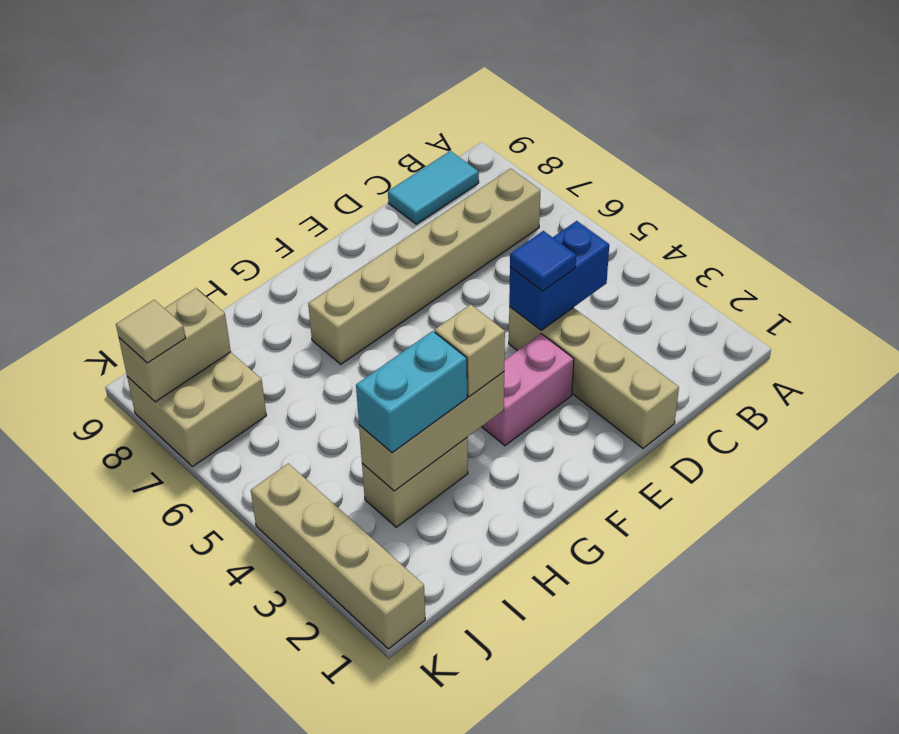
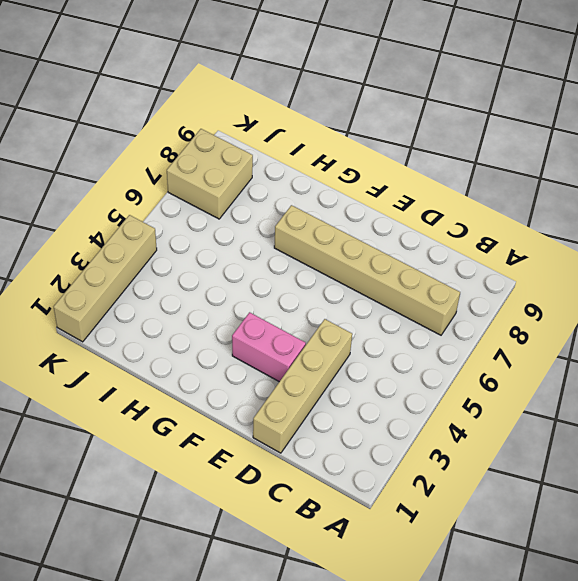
none -> cyan 1x2 tile [388,151,479,224]
none -> tan 1x2 brick [362,438,468,527]
none -> blue 1x2 brick [509,221,609,330]

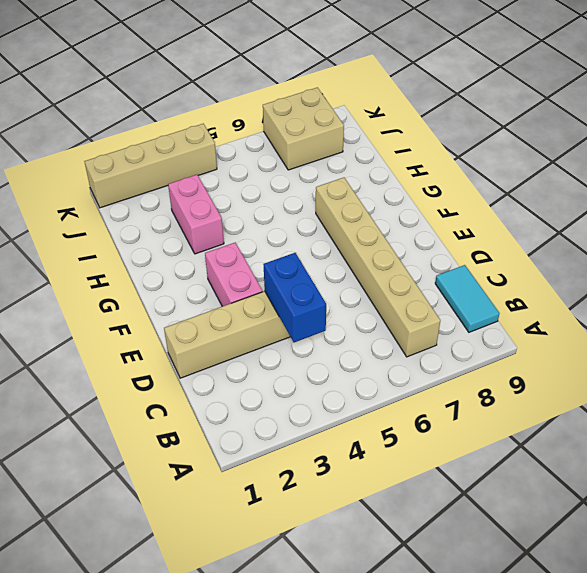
pink 1x2 brick [168,175,224,254] -> tan 1x2 brick [362,438,468,527]
none -> tan 1x3 brick [359,372,504,491]
none -> tan 1x2 brick [119,288,231,402]
none -> blue 1x1 tile [510,231,576,291]

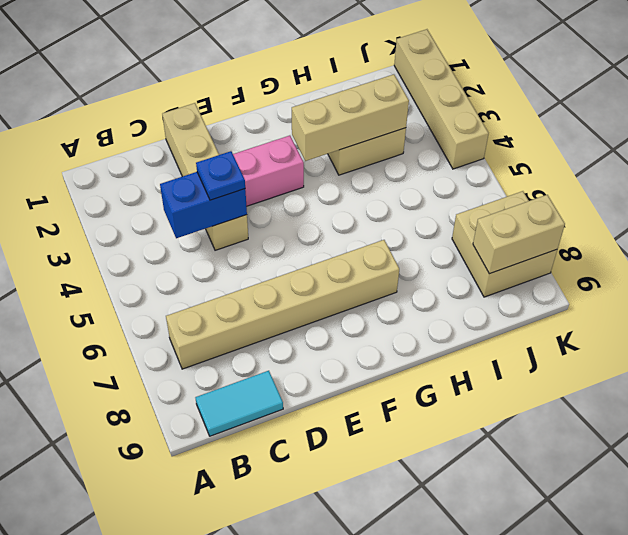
blue 1x1 plate [196,151,245,200] -> blue 1x1 tile [510,231,576,291]
none -> tan 1x1 brick [435,304,505,397]
none -> cyan 1x2 brick [356,331,467,453]
none -> tan 1x1 tile [116,300,185,363]

